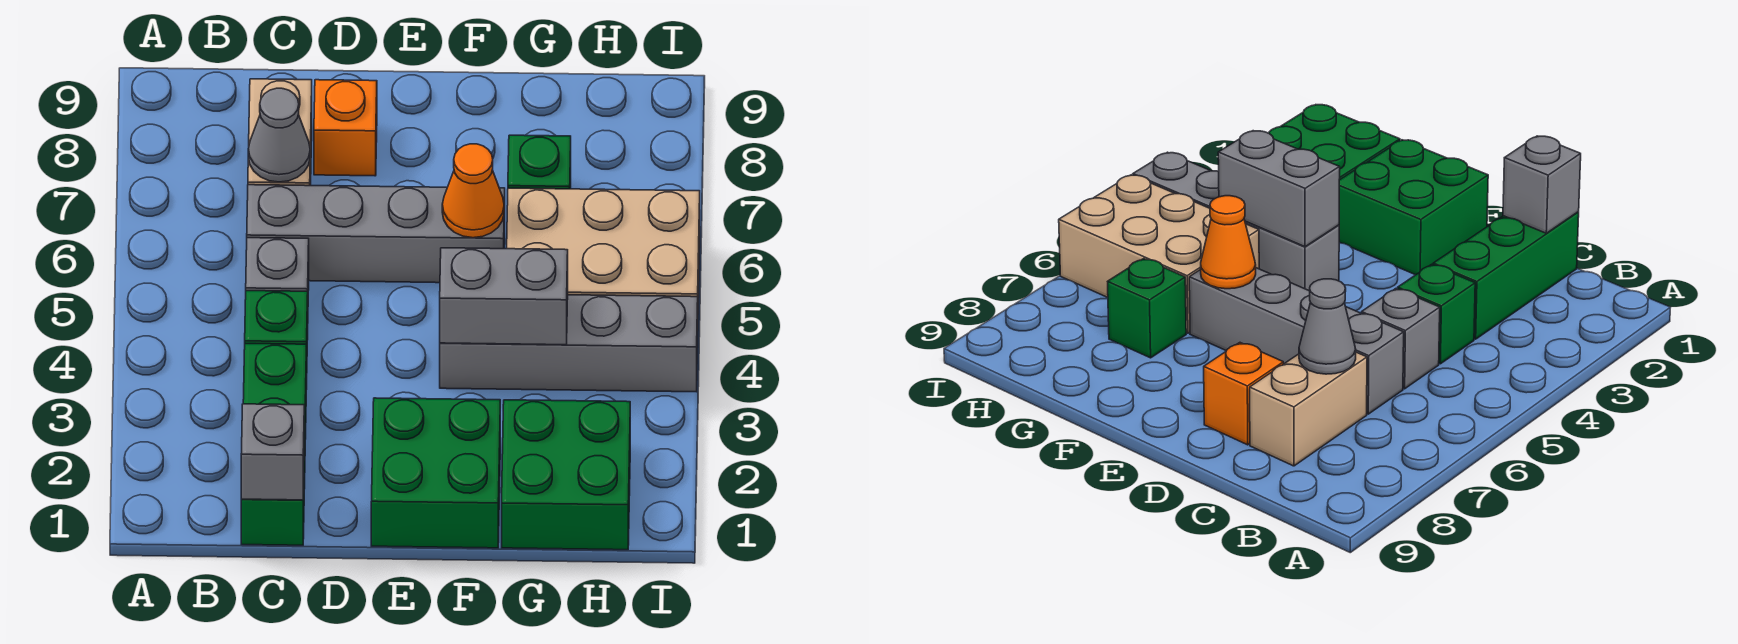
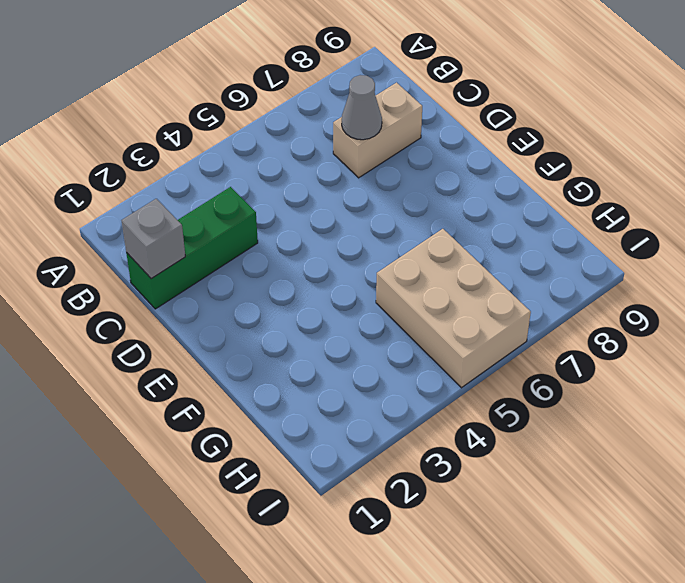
none -> green 1x1 brick [245,291,308,344]
none -> grey 1x1 brick [246,238,309,291]
none -> grey 1x4 brick [247,185,505,283]

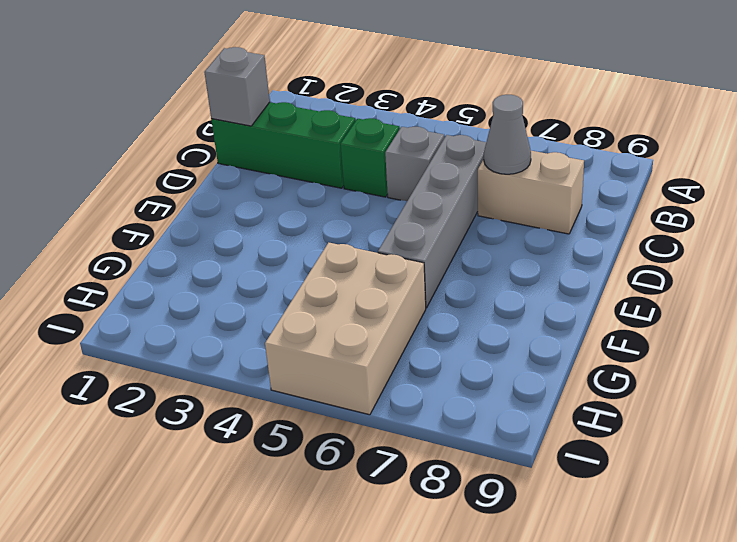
none -> orange 1x1 brick [314,80,377,176]
none -> green 2x2 brick [371,398,500,548]
none -> grey 1x4 brick [440,295,698,392]

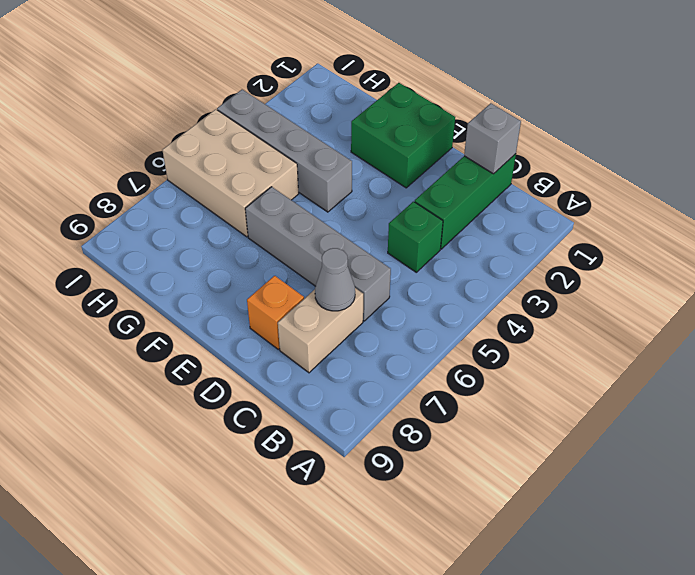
none -> grey 1x1 brick [246,238,309,291]
none -> green 2x2 brick [502,400,630,550]
none -> green 1x1 brick [508,135,571,189]

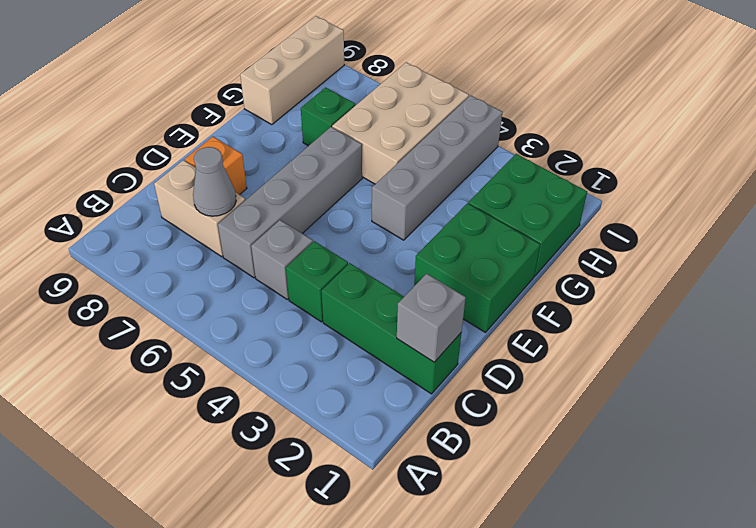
tan 1x3 brick [240,16,344,125] -> none
none -> grey 1x2 brick [440,248,568,345]
none -> orange 1x1 cone [442,144,504,238]

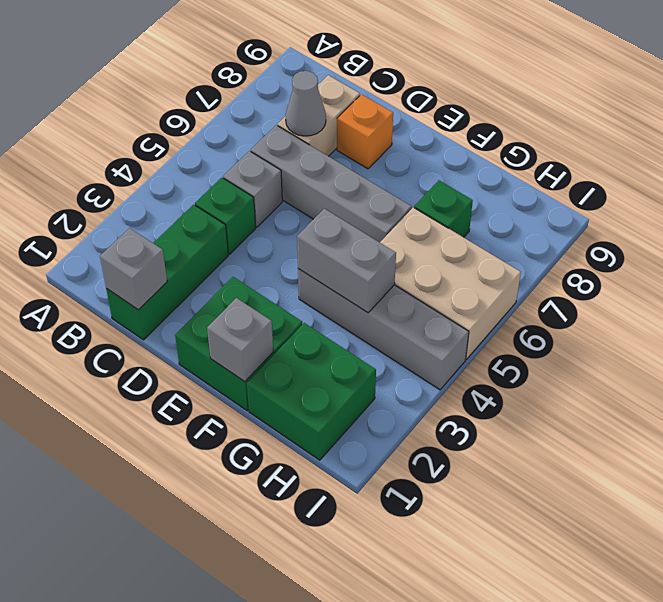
grey 1x1 brick [207,298,273,382] -> none
none -> orange 1x1 cone [442,144,504,238]

